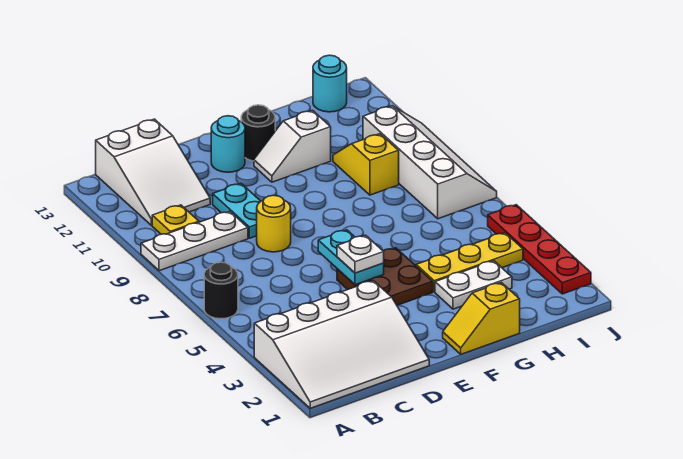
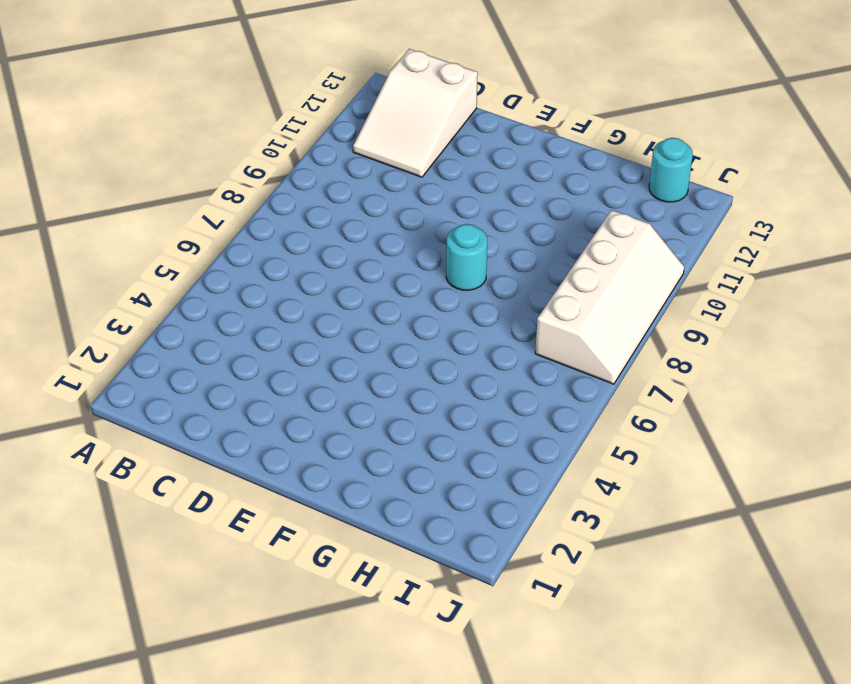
cyan 1x1 round brick [446,224,487,290] -> cyan 1x1 round brick moved to [211,116,245,172]
none -> white 3x4 slope [254,281,429,408]
none -> black 1x1 round brick [204,262,238,319]
none -> white 1x3 plate [141,211,248,271]

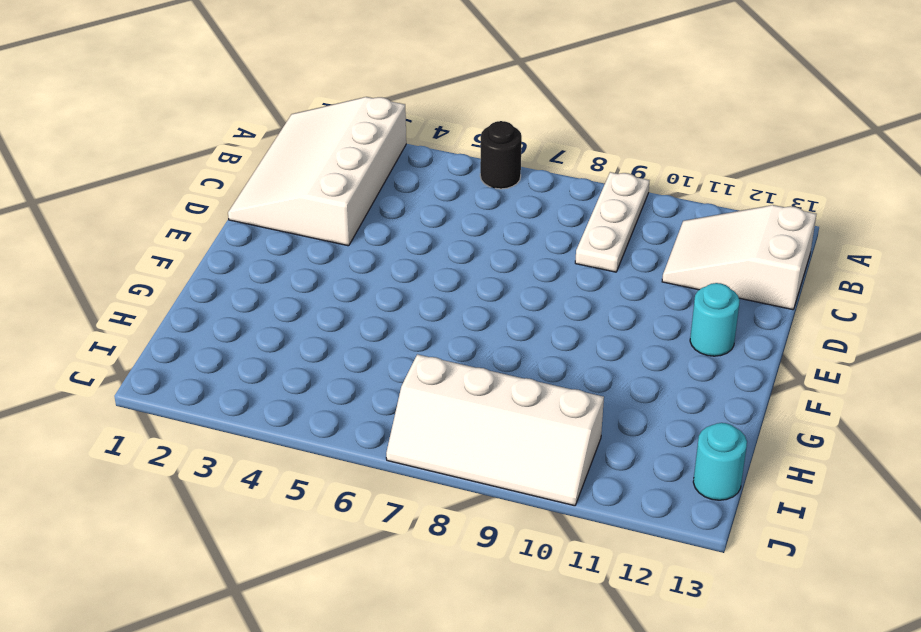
none -> yellow 1x1 plate [152,205,199,234]
none -> yellow 1x1 round brick [257,195,291,252]
none -> cyan 1x2 plate [213,184,261,238]

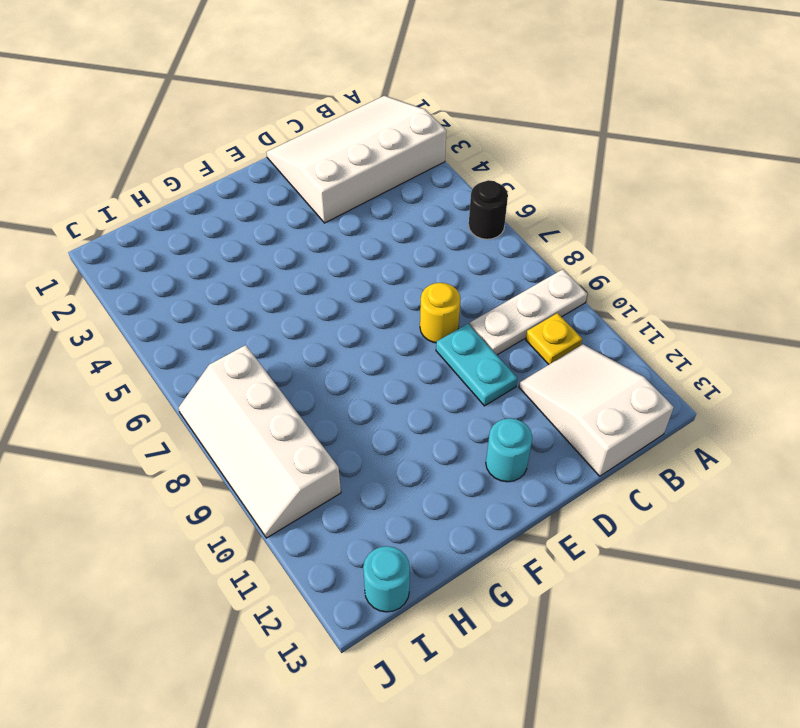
none -> brown 2x2 plate [337,248,433,305]
none -> yellow 1x2 slope [443,283,520,354]
none -> white 1x2 slope [254,111,331,182]

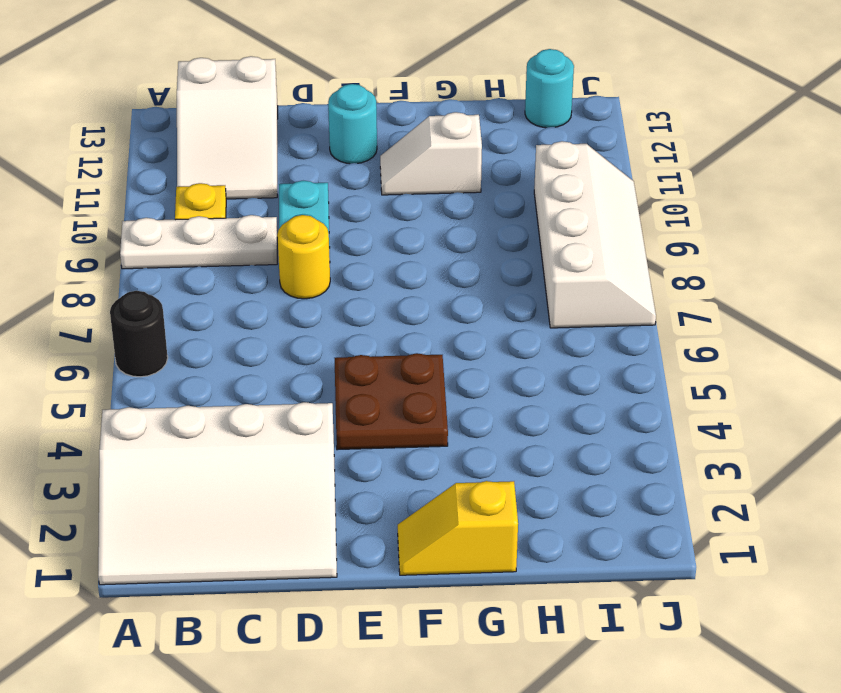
none -> black 1x1 round brick [241,105,275,161]
none -> white 1x2 plate [435,261,512,309]
none -> yellow 1x3 plate [416,233,523,292]

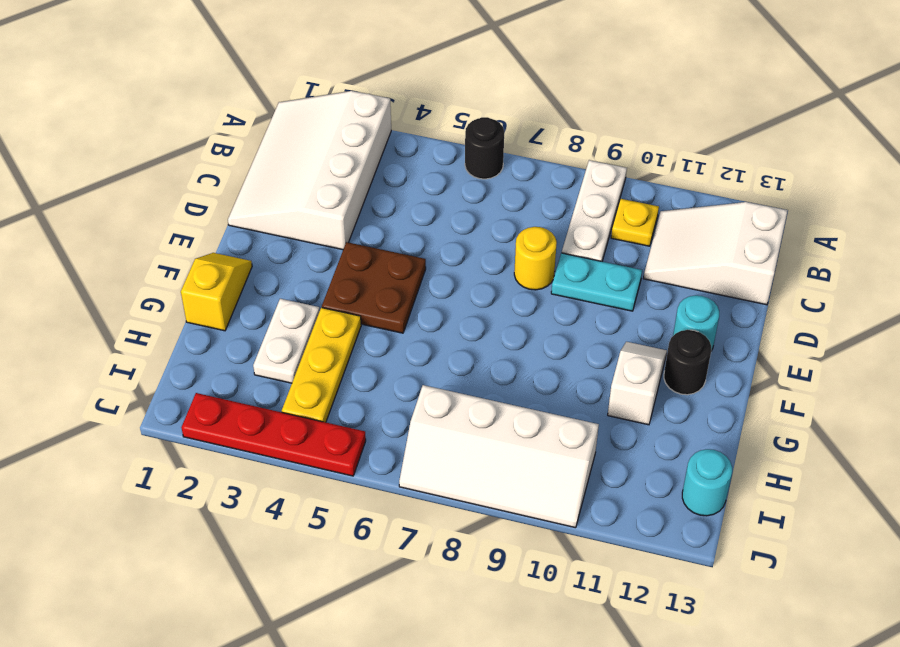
none -> yellow 1x2 slope [333,134,399,195]
none -> cyan 1x2 plate [318,230,384,285]
none -> white 1x1 plate [337,235,384,273]

